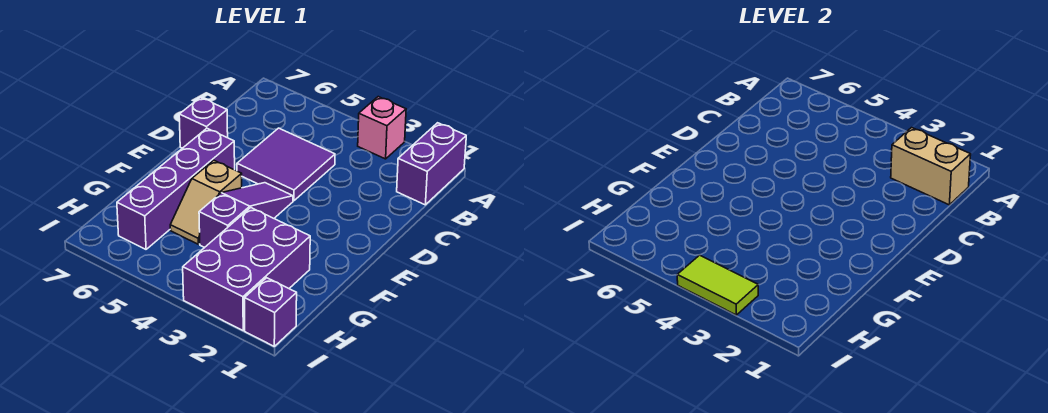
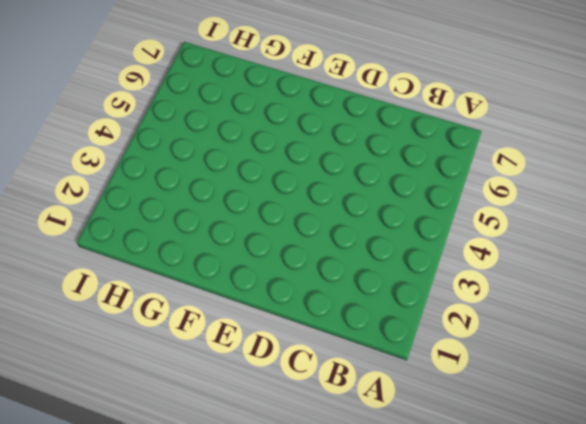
none -> purple 1x2 brick [397,123,466,205]
none -> pink 1x1 brick [358,97,406,159]

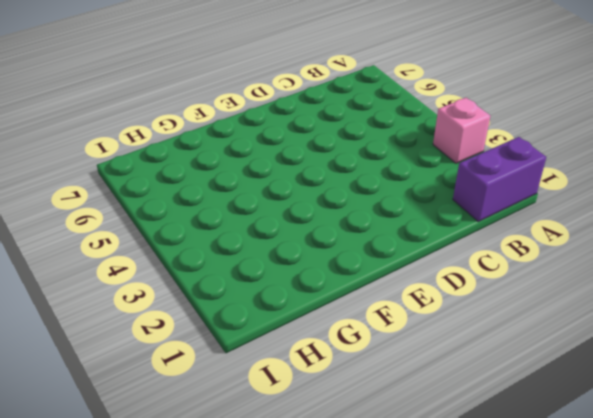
none -> purple 2x2 tile [237,128,335,201]
none -> purple 1x1 brick [179,97,228,148]

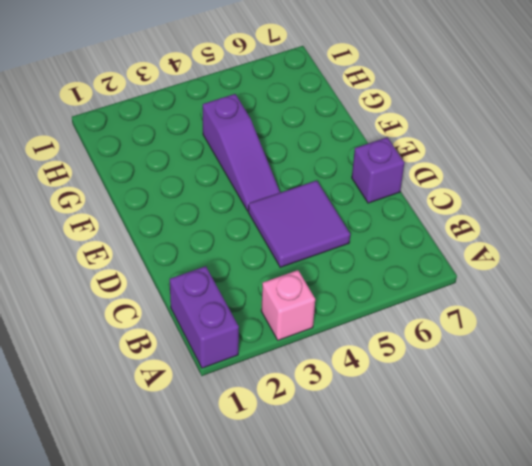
none -> purple 1x4 brick [117,128,235,249]
none -> tan 1x2 slope [170,160,242,244]

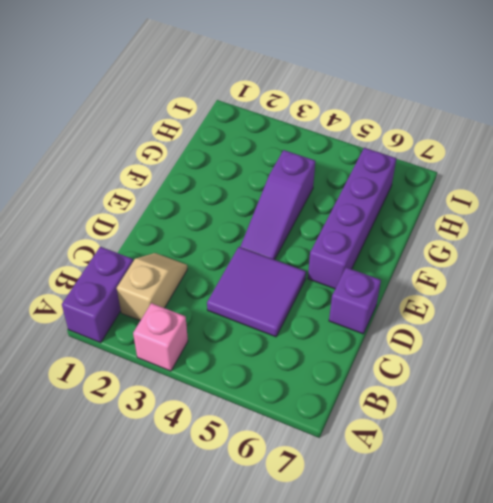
tan 1x2 slope [117,253,187,321] -> tan 1x2 slope moved to [170,160,242,244]
none -> purple 2x3 brick [183,208,310,330]
none -> purple 1x1 brick [245,278,297,346]

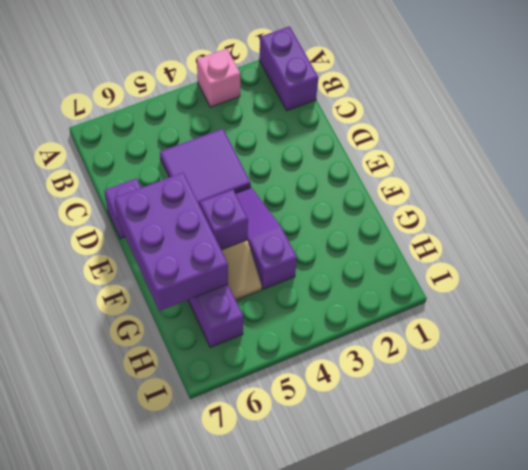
purple 2x3 brick [114,173,228,311] -> purple 2x3 brick moved to [183,208,310,330]
purple 1x1 brick [200,190,248,250] -> purple 1x1 brick moved to [245,278,297,346]
none -> tan 1x2 brick [891,128,971,205]
none -> lime 1x2 tile [677,255,758,315]

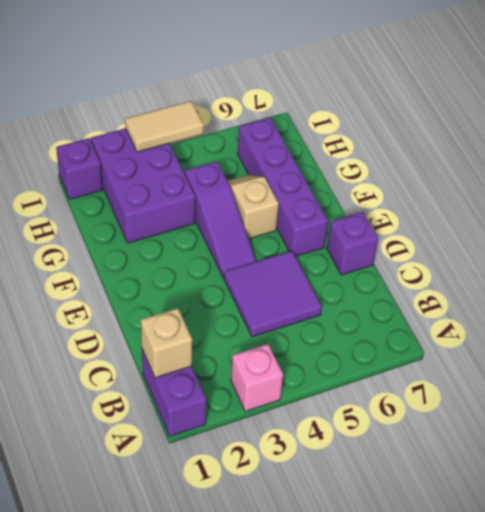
tan 1x1 brick [141,308,192,378] -> tan 1x2 brick [891,128,971,205]
tan 1x2 tile [125,101,204,152] -> lime 1x2 tile [677,255,758,315]

